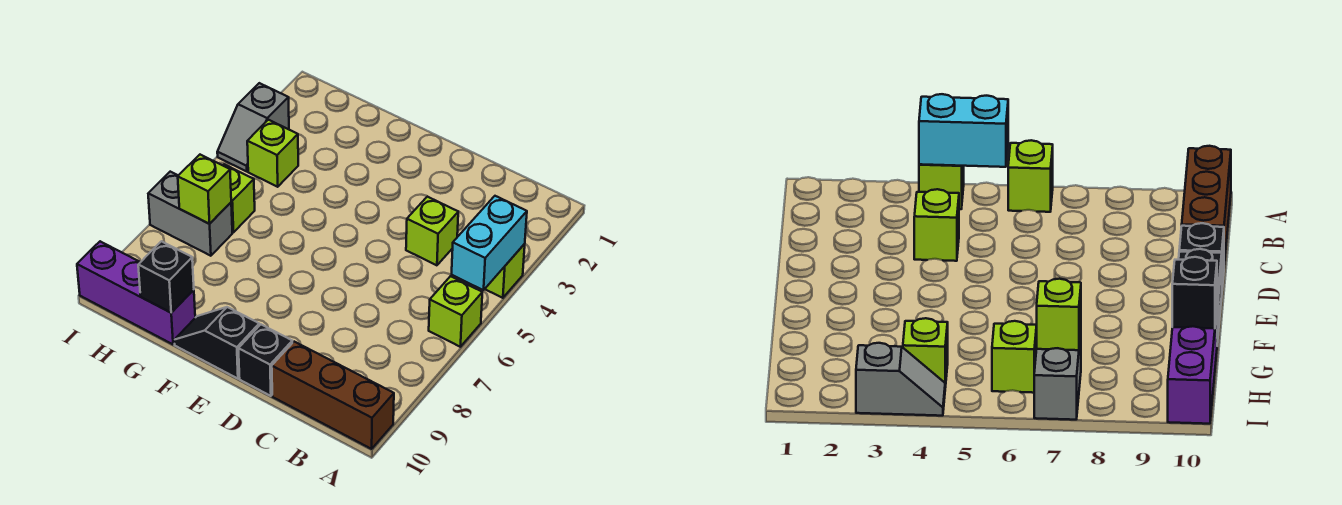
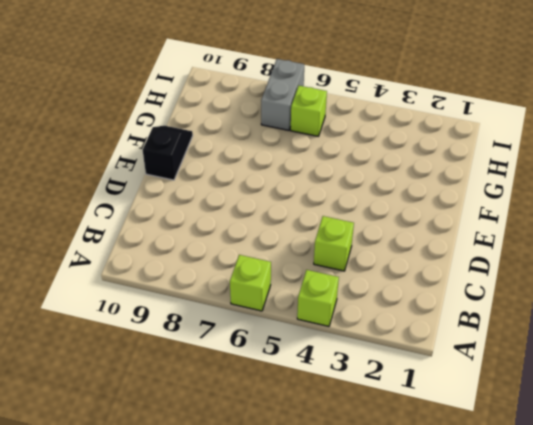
none -> brown 1x3 brick [272,342,394,449]
none -> black 1x1 brick [238,325,292,396]
none -> purple 1x3 brick [77,241,195,344]

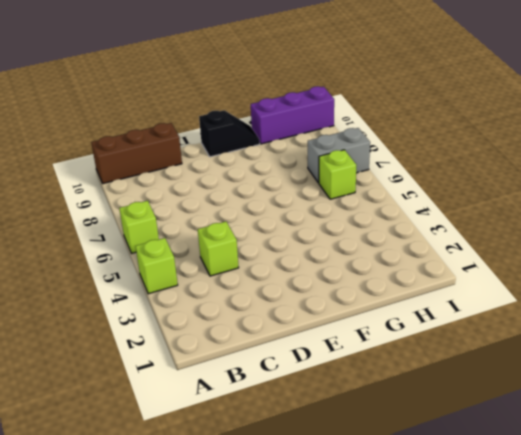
none -> black 1x1 brick [238,325,292,396]
none -> lime 1x1 brick [247,120,298,187]
none -> grey 1x2 slope [217,83,289,171]

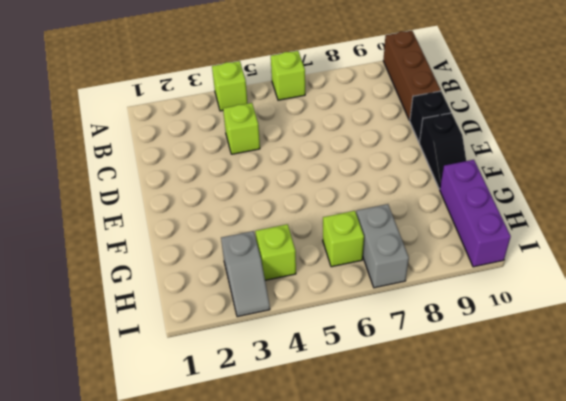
grey 1x2 slope [221,231,270,317] -> grey 1x2 slope turned to [217,83,289,171]
none -> cyan 1x2 brick [452,196,527,290]
none -> black 1x1 brick [138,241,194,313]
none -> lime 1x1 brick [178,155,231,224]

